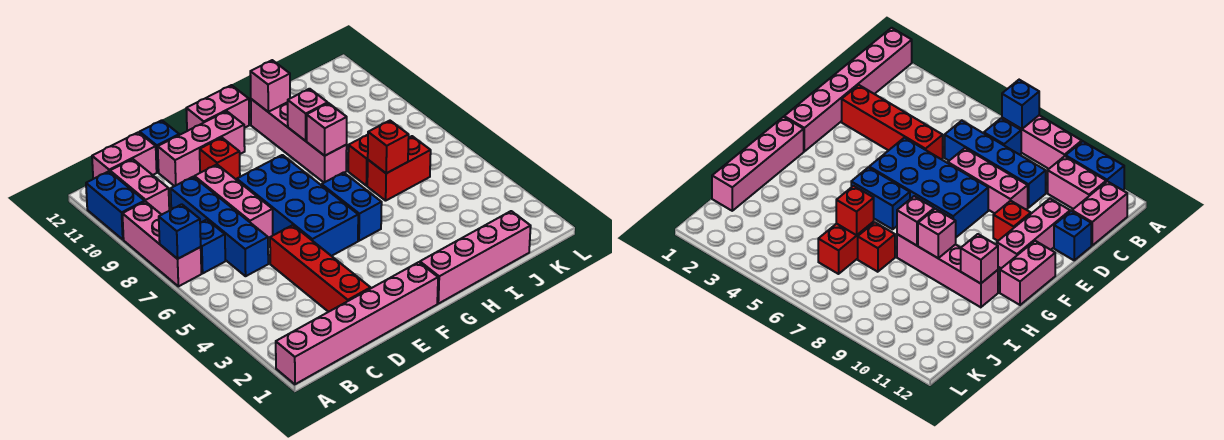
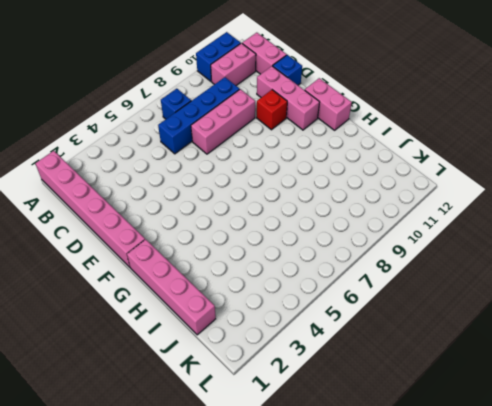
none -> pink 1x3 brick [122,201,201,286]
none -> red 1x4 brick [270,225,371,312]
none -> blue 2x4 brick [237,155,358,256]

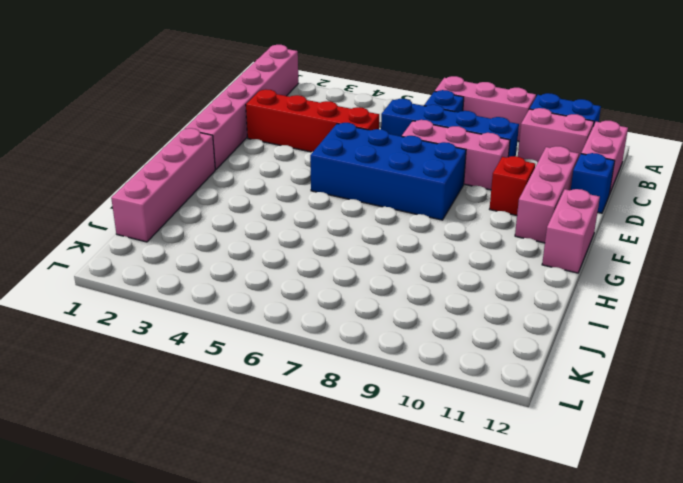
none -> blue 1x2 brick [322,172,382,241]
none -> pink 1x4 brick [251,99,347,183]
none -> red 1x2 brick [367,136,431,201]

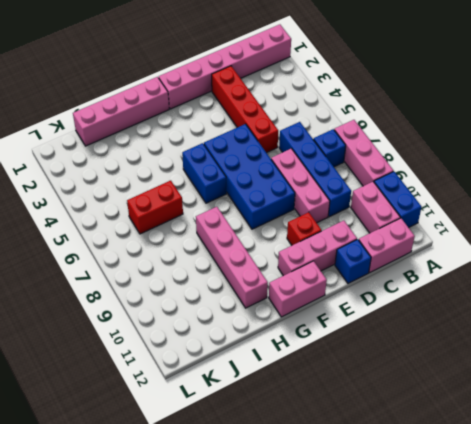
none -> red 1x1 brick [348,135,368,186]
none -> blue 1x1 brick [159,204,201,259]
none -> pink 1x1 brick [307,103,347,156]

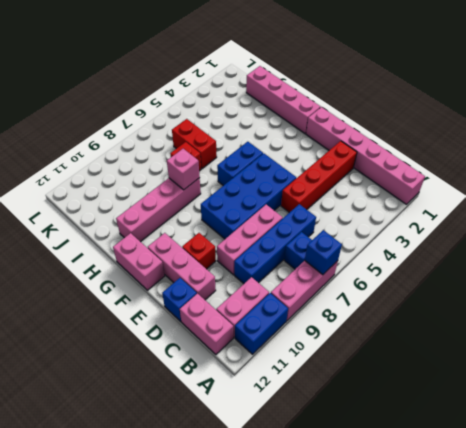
none -> pink 1x1 brick [288,89,328,141]
none -> pink 1x1 brick [250,60,290,112]
none -> red 1x1 brick [368,121,409,173]

